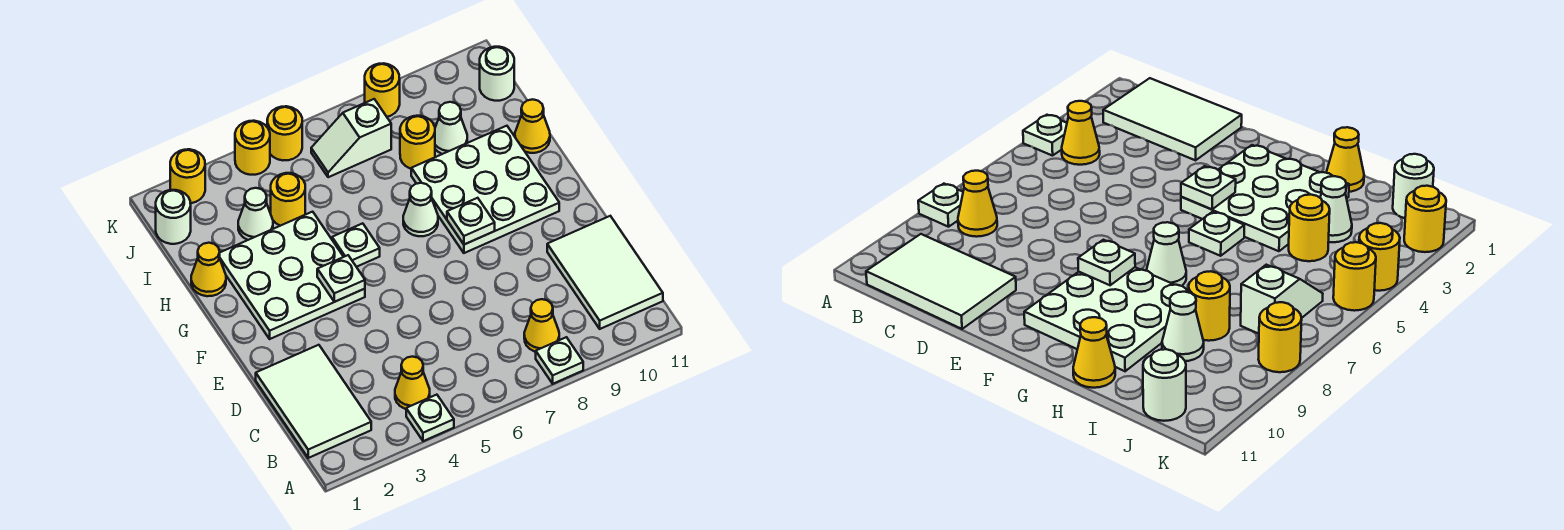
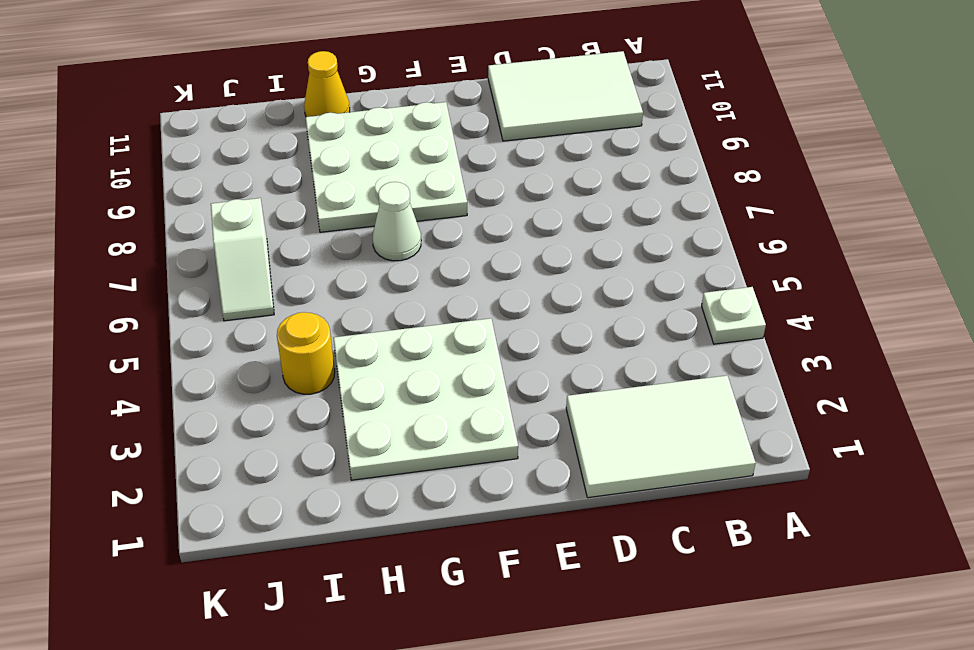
none -> white 1x1 plate [536,337,583,384]
none -> yellow 1x1 cone [395,357,430,409]
none -> yellow 1x1 cone [524,299,559,352]

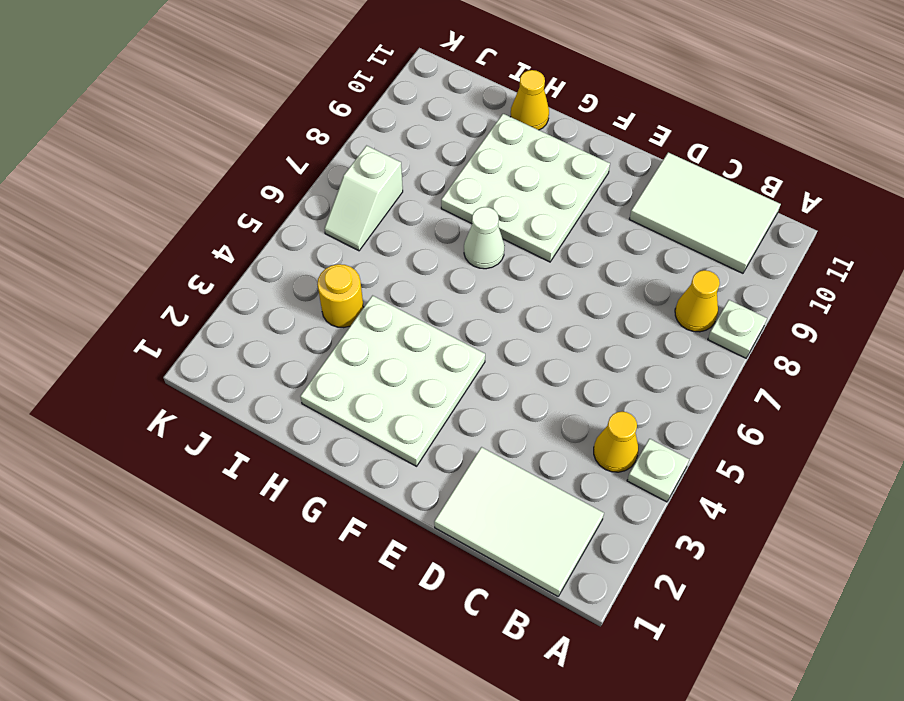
none -> white 1x1 plate [332,223,380,267]
none -> yellow 1x1 cone [191,243,226,296]
none -> white 1x1 cone [238,188,273,240]

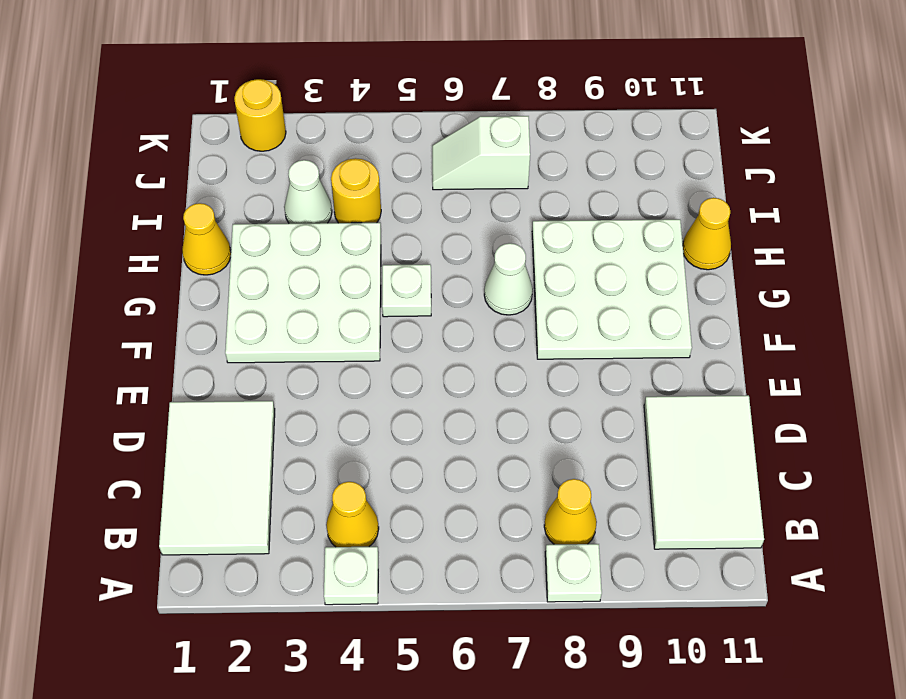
none -> yellow 1x1 round brick [400,116,435,169]
none -> white 1x1 cone [435,102,467,154]
none -> white 1x1 round brick [156,190,191,244]

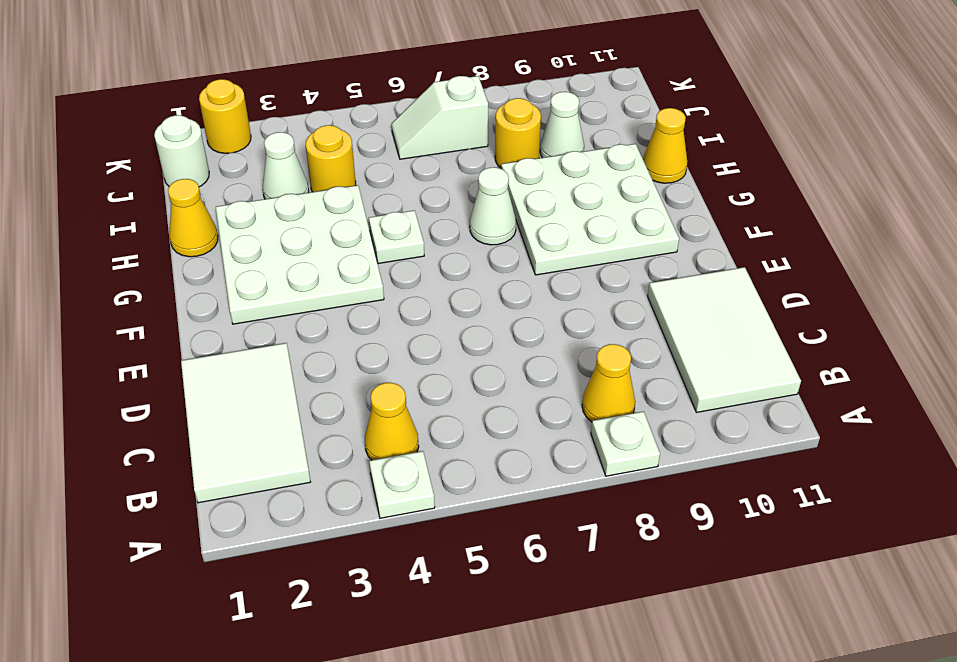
none -> white 1x1 round brick [480,47,514,101]
none -> yellow 1x1 round brick [235,121,270,175]
none -> yellow 1x1 round brick [267,106,302,160]

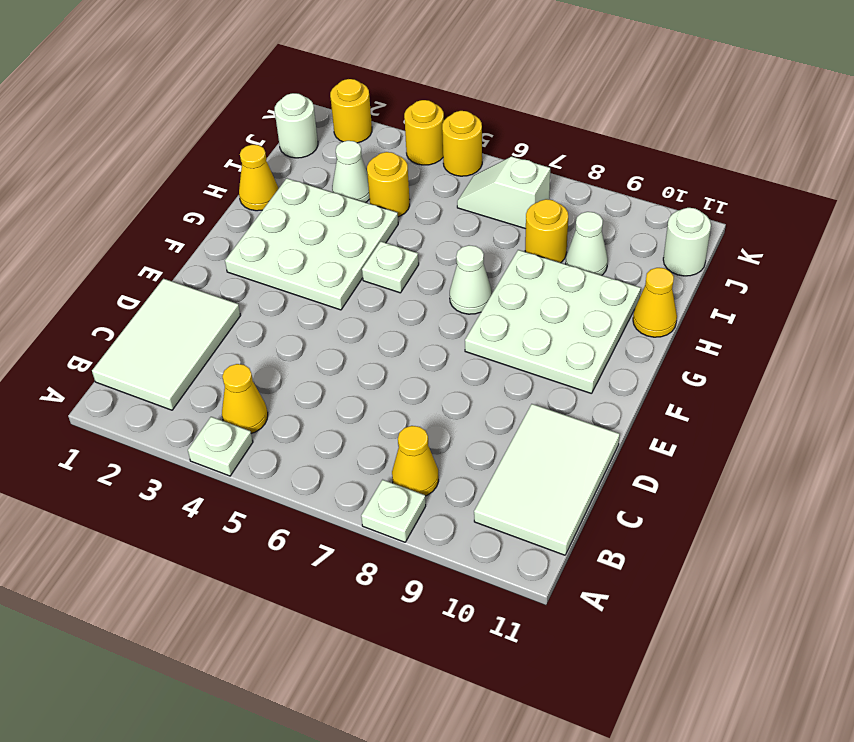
none -> yellow 1x1 round brick [365,63,400,117]
none -> white 1x1 plate [317,255,365,302]
none -> white 1x1 plate [447,198,495,244]

